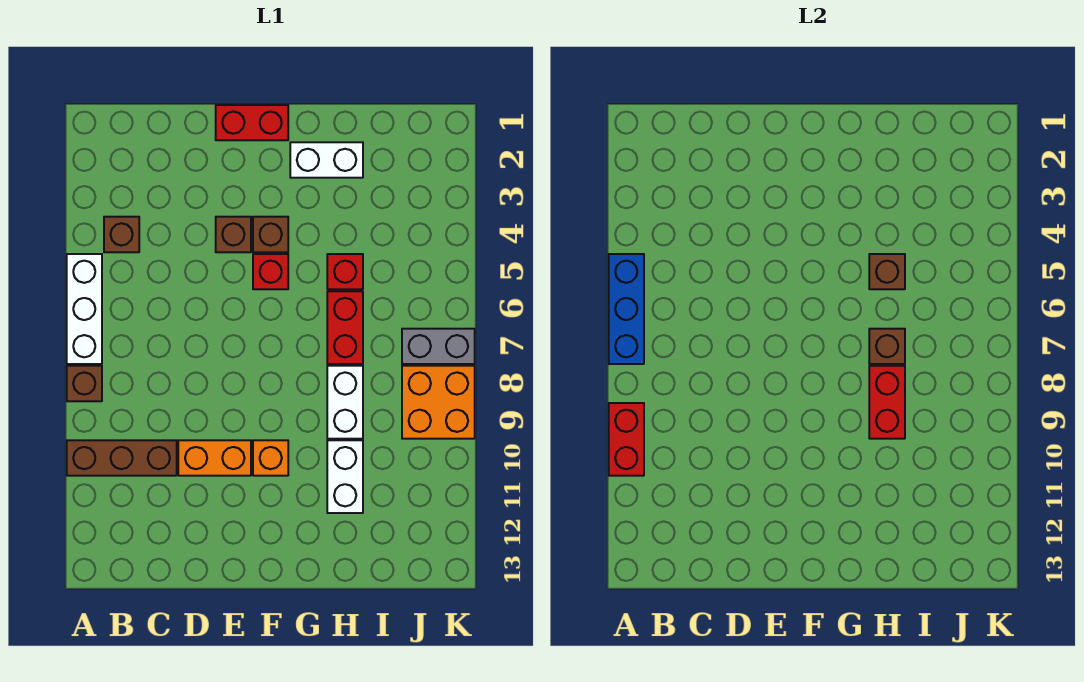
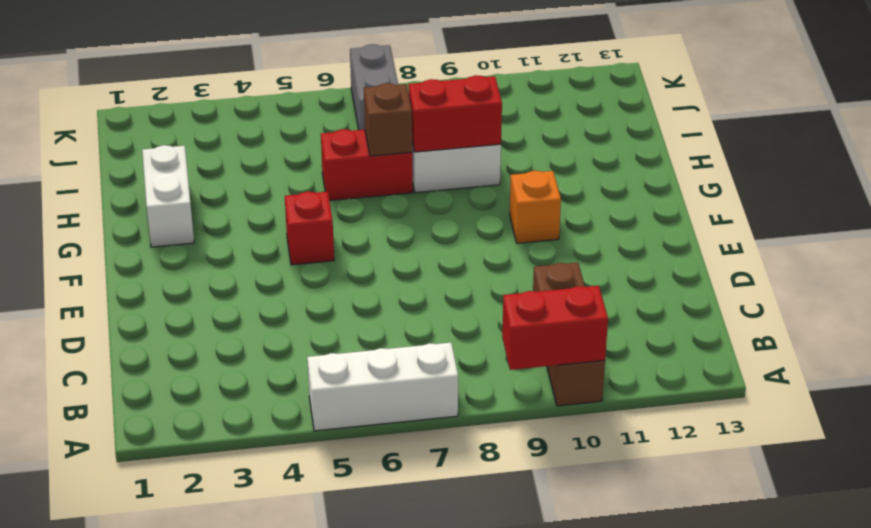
none -> brown 1x1 brick [67,366,102,401]
none -> brown 1x1 brick [104,217,139,252]
none -> orange 1x2 brick [178,440,251,476]

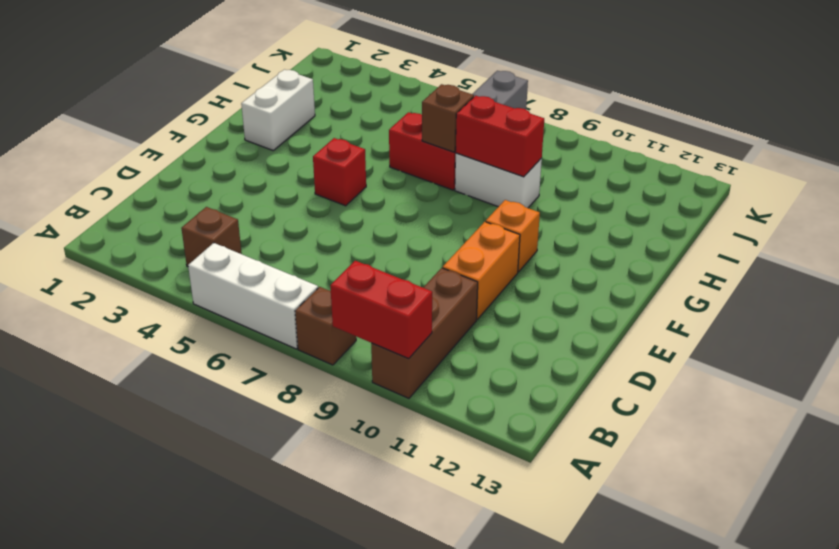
none -> red 1x2 brick [216,105,288,140]
none -> brown 1x1 brick [216,217,251,252]
none -> brown 1x1 brick [253,217,288,252]

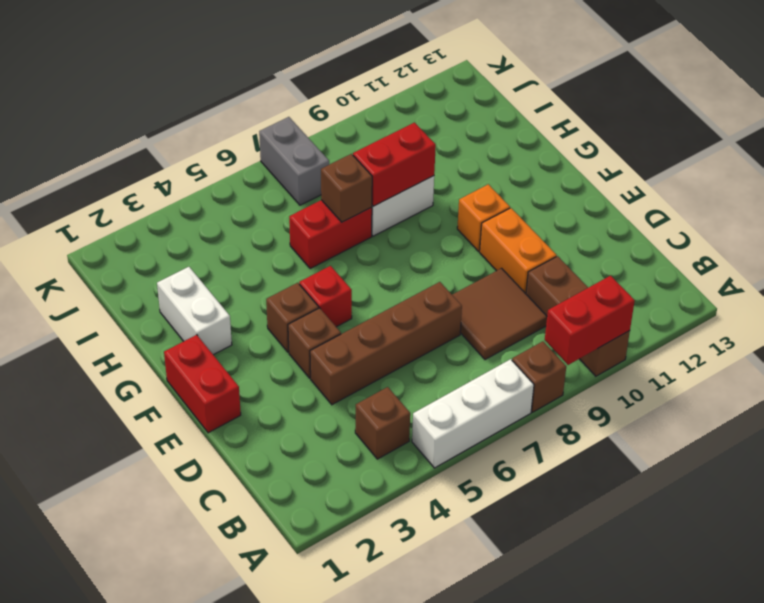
brown 2x2 tile [452,268,547,360] -> none
brown 1x4 brick [310,282,462,405] -> none
none -> red 1x1 brick [327,254,363,289]
none -> white 1x2 brick [327,440,363,513]
none -> orange 2x2 brick [402,366,475,439]

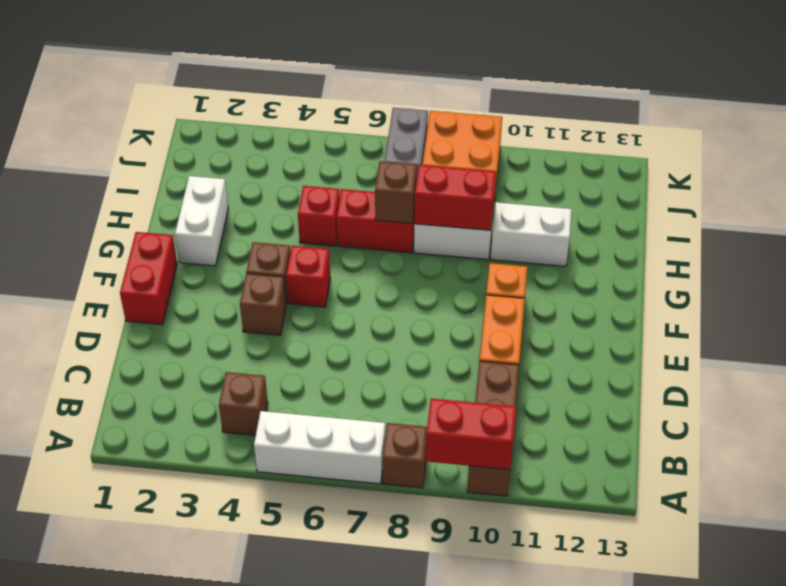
none -> blue 1x3 brick [609,254,644,364]
none -> brown 1x1 brick [869,254,905,289]

